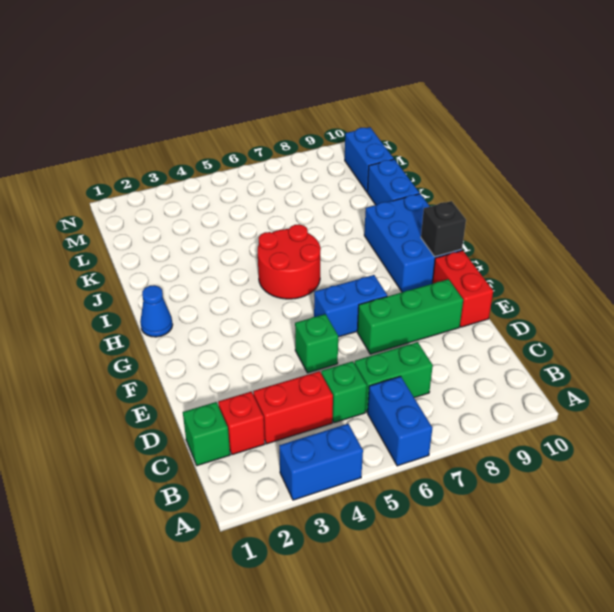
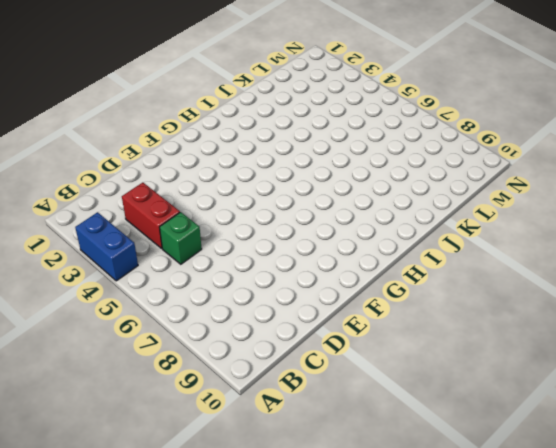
none -> blue 1x2 brick [368,376,432,466]
none -> green 1x1 brick [183,402,230,466]
none -> red 1x1 brick [218,392,265,455]

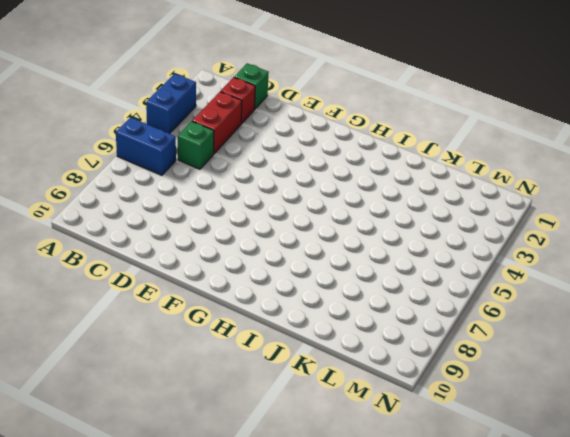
none -> green 1x2 brick [354,342,433,412]
none -> green 1x1 brick [295,314,338,373]
none -> green 1x3 brick [357,279,463,354]

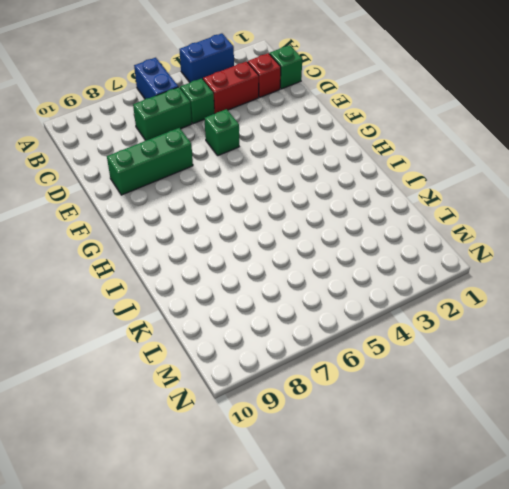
none -> red 1x2 brick [432,250,493,327]
none -> blue 1x2 brick [314,275,387,337]
none -> blue 2x3 brick [364,194,462,292]

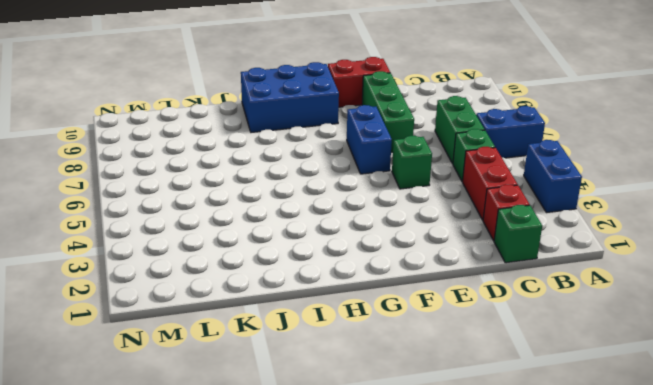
none -> blue 1x1 cone [140,285,173,337]
none -> red 2x2 round brick [258,224,321,299]
none -> blue 1x2 brick [367,159,420,205]

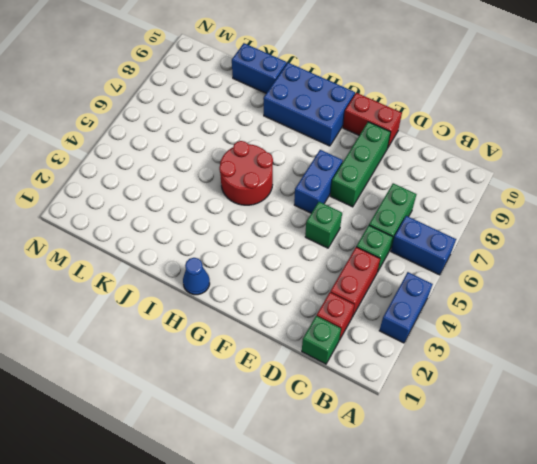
none -> blue 1x2 brick [345,127,394,192]
none -> black 1x1 brick [421,201,466,257]

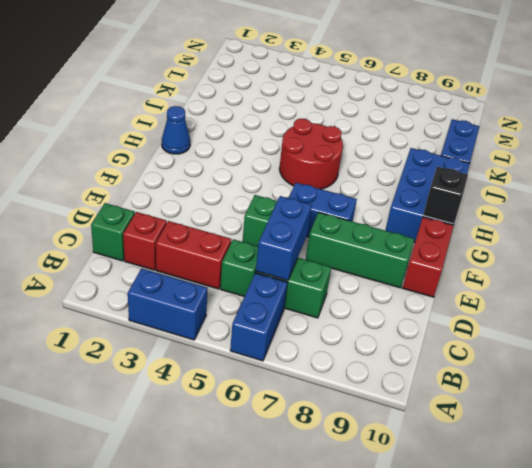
blue 1x2 brick [256,196,312,281] -> blue 1x2 brick moved to [345,127,394,192]

